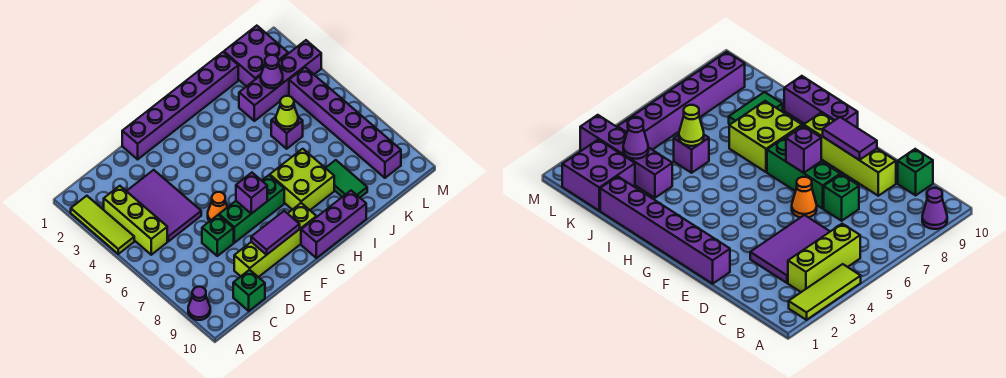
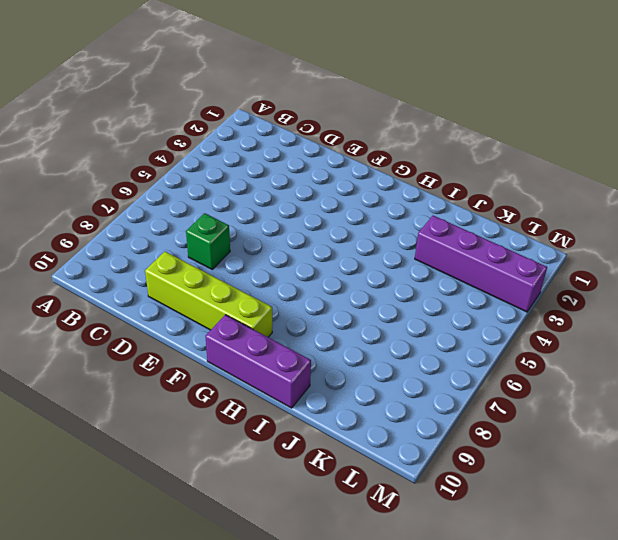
none -> lime 1x3 tile [71,196,134,254]
none -> purple 1x1 cone [188,287,210,320]
none -> lime 1x3 brick [104,186,167,255]

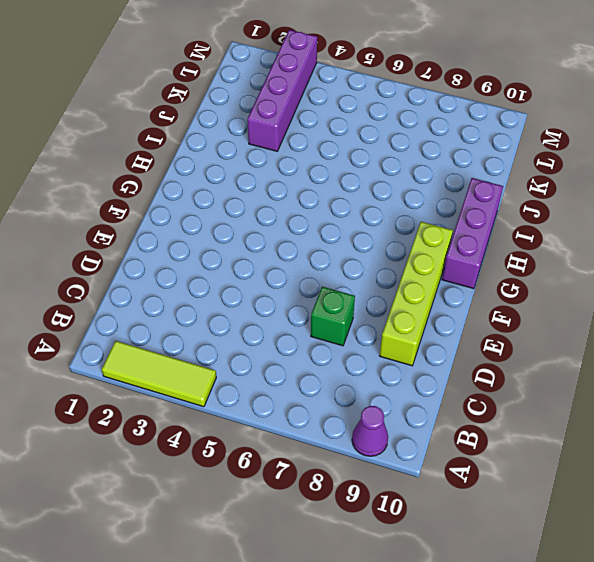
none -> lime 1x3 brick [104,186,167,255]
none -> purple 2x3 tile [127,170,201,241]
none -> green 1x1 brick [233,270,265,311]

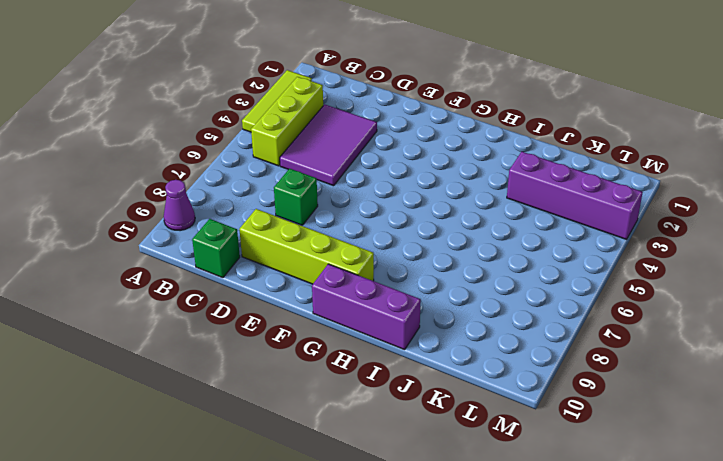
none -> purple 1x6 brick [122,52,238,159]
none -> orange 1x1 cone [208,192,227,221]
none -> green 1x3 brick [219,175,284,243]

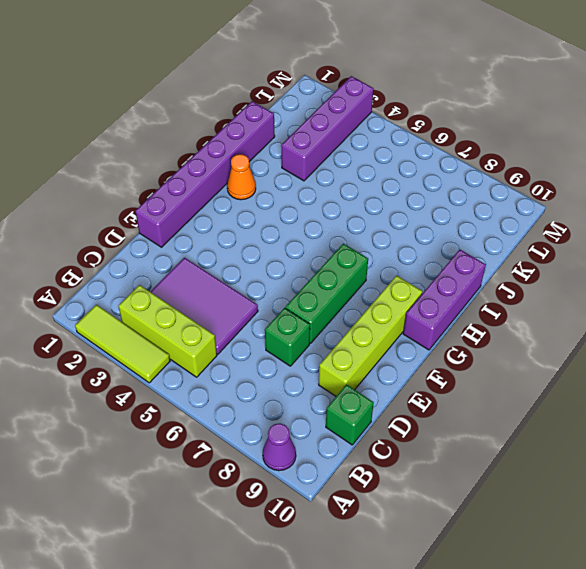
orange 1x1 cone [227,154,256,200] -> orange 1x1 cone moved to [208,192,227,221]
none -> lime 2x2 brick [270,149,334,210]
none -> purple 1x1 brick [271,117,303,149]
none -> green 1x2 tile [326,160,367,197]

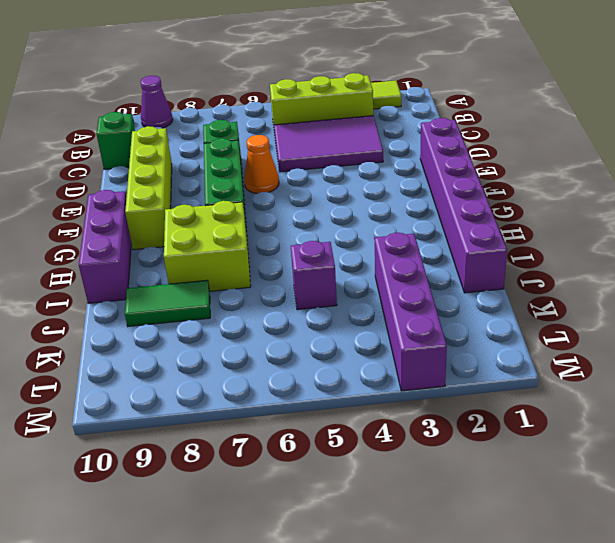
none -> purple 2x2 brick [224,26,288,86]
none -> purple 1x6 brick [289,67,401,178]
none -> purple 1x2 tile [251,211,300,255]

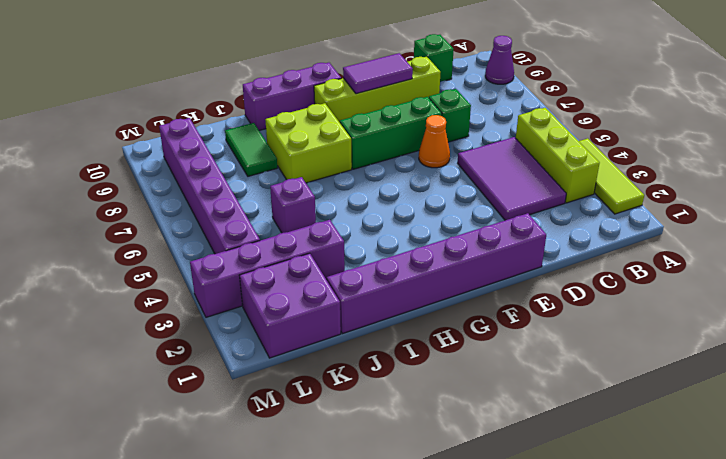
none -> purple 1x1 brick [236,173,267,214]
none -> lime 1x1 cone [276,96,298,129]
none -> purple 1x1 cone [261,55,283,88]

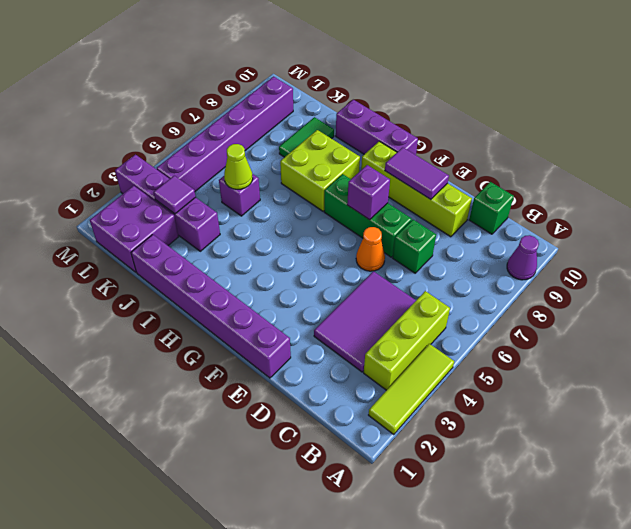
purple 1x1 tile [154,176,196,214] -> purple 1x1 cone [261,55,283,88]

